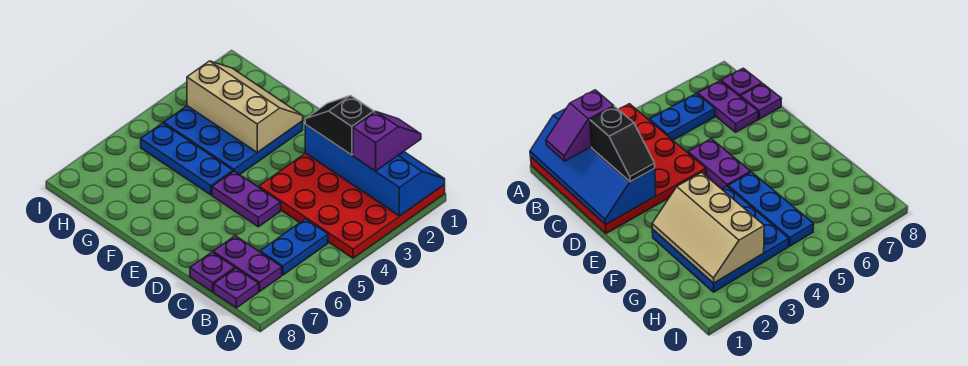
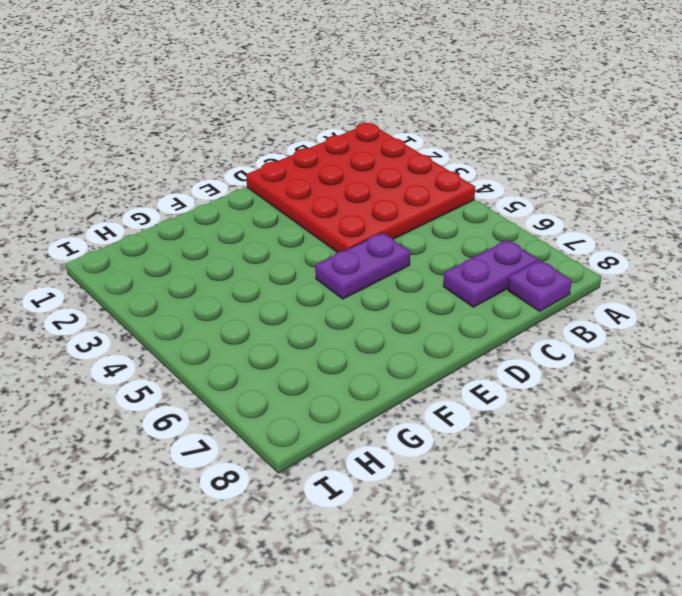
none -> blue 1x2 plate [260,219,328,275]
none -> purple 1x1 plate [190,252,235,292]
none -> blue 3x3 plate [164,106,303,175]

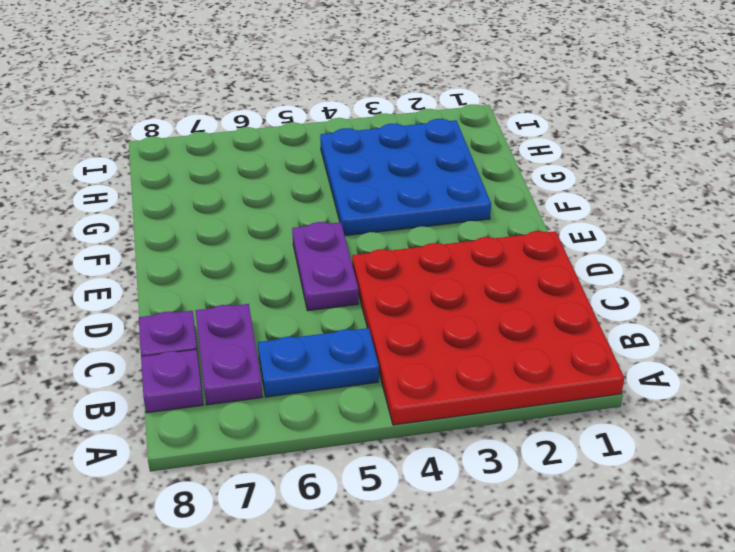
none -> blue 1x3 plate [141,123,233,195]
none -> blue 2x4 slope [305,124,445,216]
none -> tan 2x3 slope [187,61,303,152]

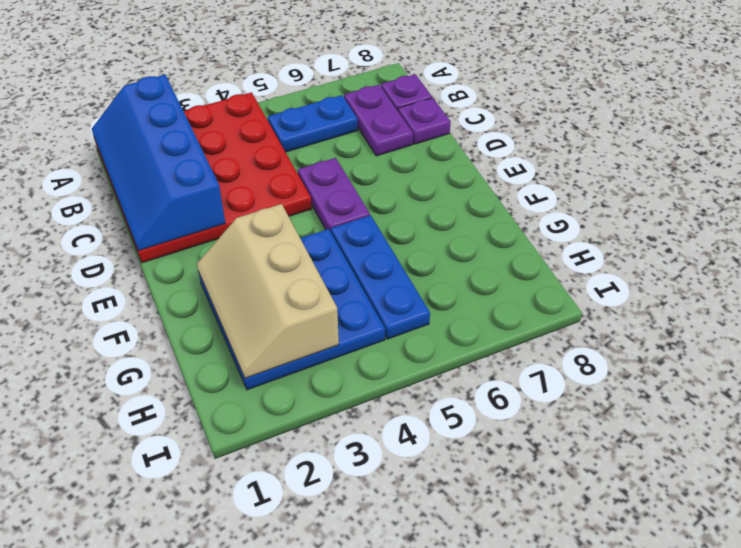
none -> purple 1x2 slope [353,111,421,171]
none -> black 1x2 slope [305,96,374,155]

